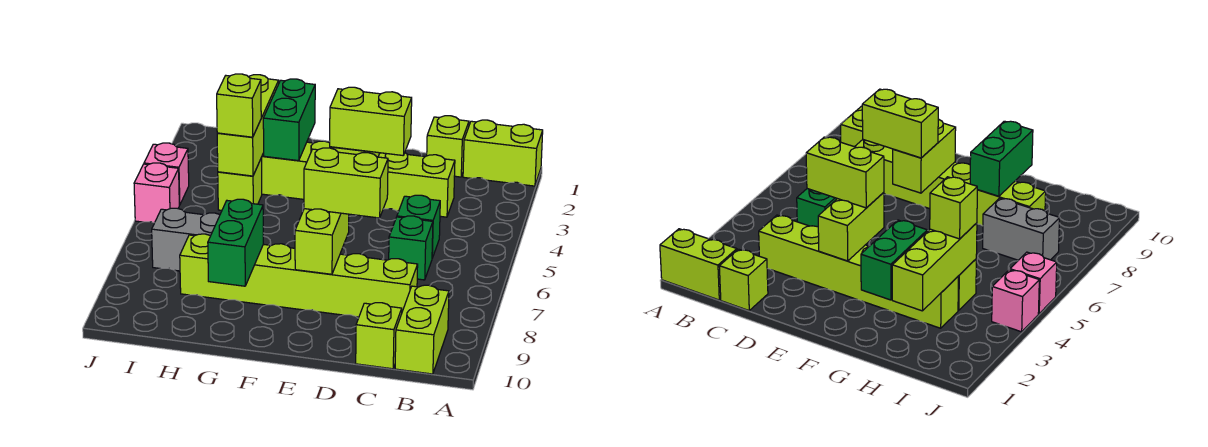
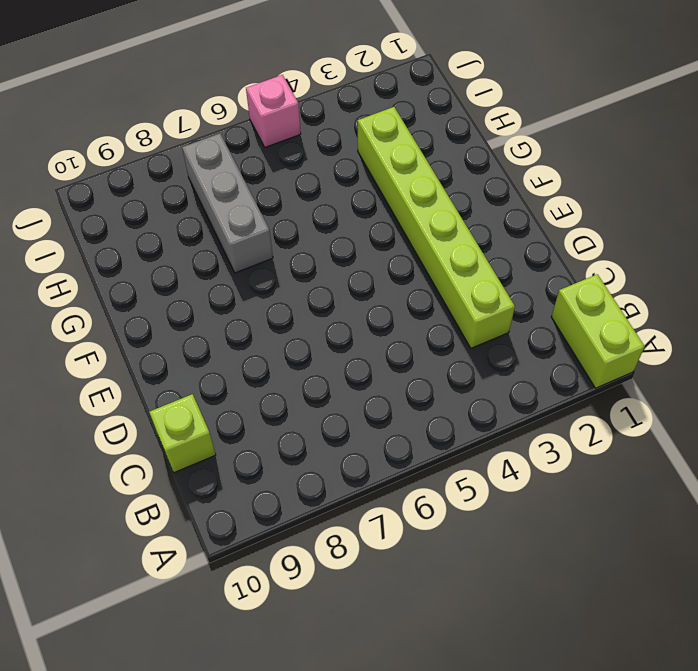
grey 1x3 brick [182,133,273,273] -> grey 1x2 brick [152,208,220,271]
none -> lime 1x2 brick [395,285,449,374]
none -> lime 1x1 brick [427,116,469,177]
none -> green 1x1 brick [397,195,440,258]

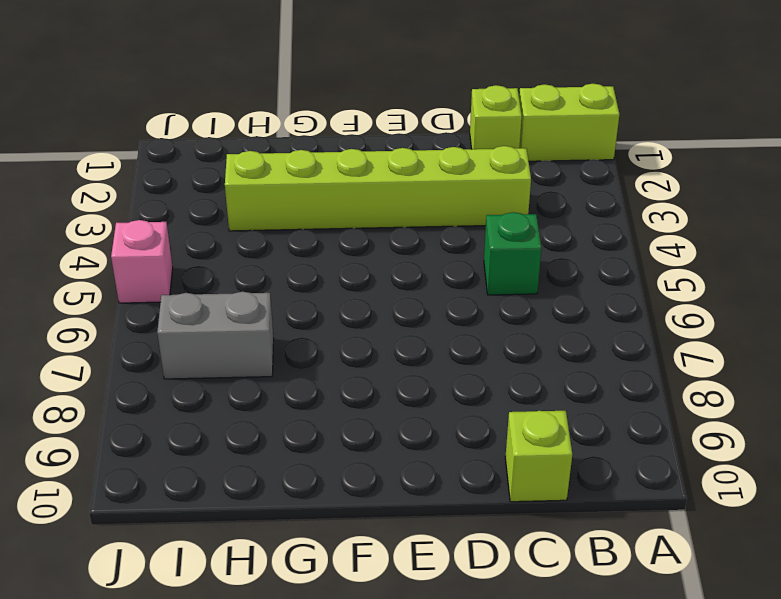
none -> lime 1x2 brick [395,285,449,374]
none -> green 1x1 brick [389,216,433,280]
none -> lime 1x6 brick [180,234,418,317]

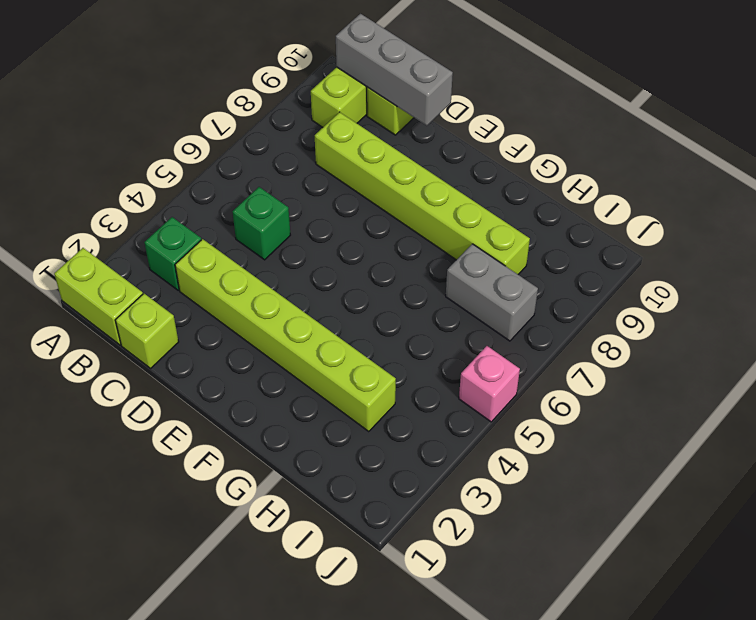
green 1x1 brick [144,217,201,290] -> green 1x1 brick moved to [389,216,433,280]
grey 1x3 brick [336,14,453,126] -> none
none -> lime 1x1 brick [218,158,262,210]
none -> pink 1x1 brick [144,143,189,205]
none -> lime 1x2 brick [818,192,884,261]

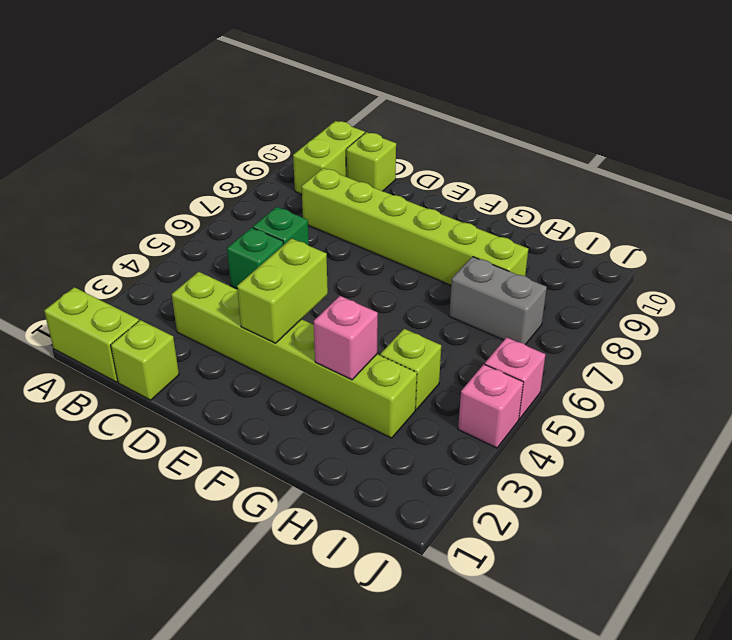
pink 1x1 brick [314,296,378,380] -> green 1x2 brick [263,79,315,161]
none -> lime 1x2 brick [295,209,349,274]
none -> green 1x2 brick [208,199,263,286]
none -> lime 1x3 brick [217,75,279,176]

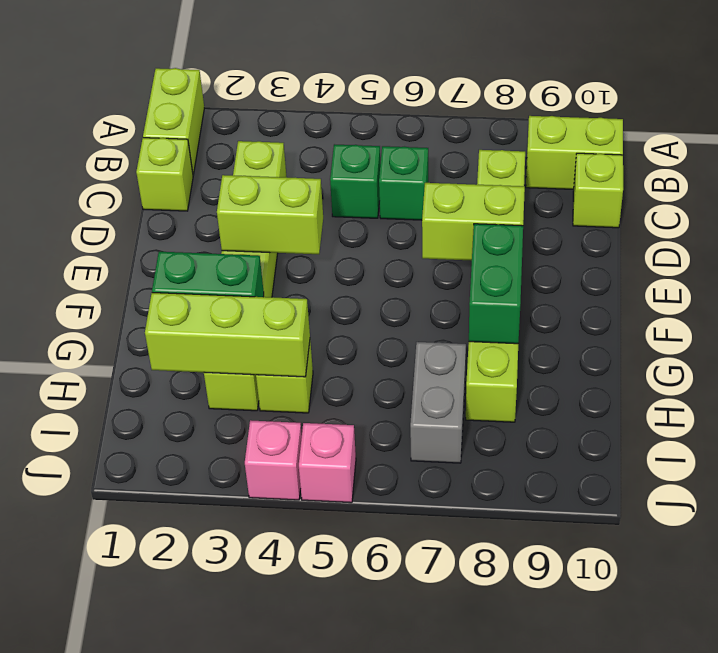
green 1x2 brick [469,224,523,344] -> green 1x2 brick turned to [208,199,263,286]
none -> lime 1x2 brick [330,87,412,155]
none -> lime 1x2 brick [304,148,388,218]
none -> lime 1x1 brick [217,74,261,137]

